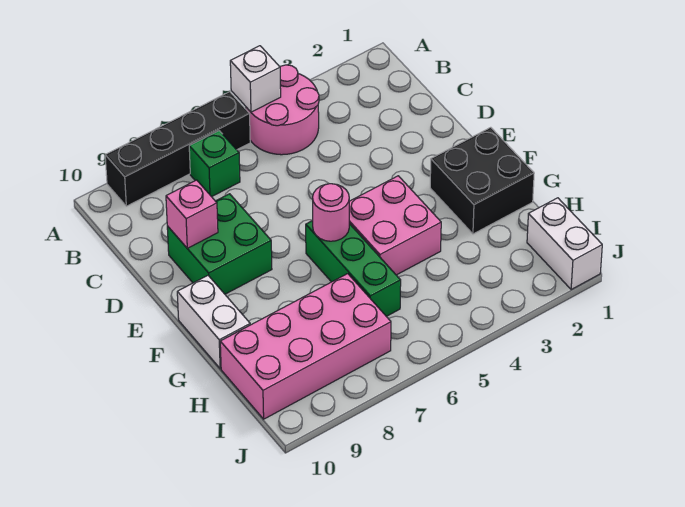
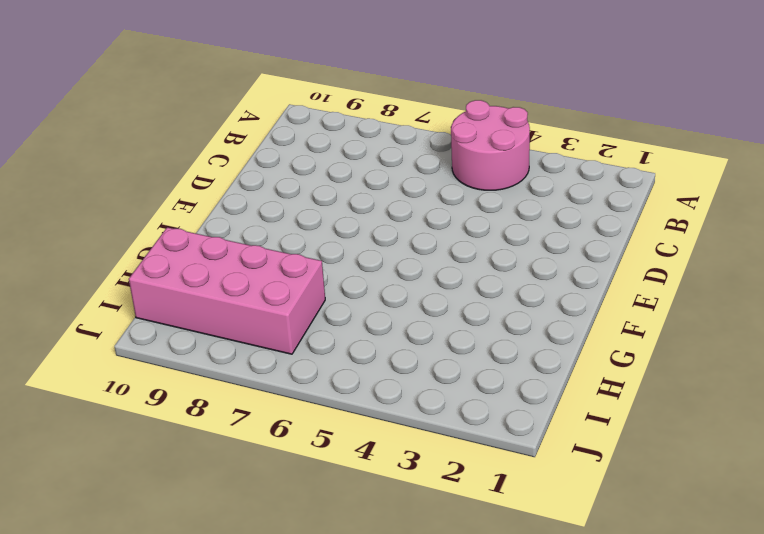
none -> black 1x4 brick [105,92,250,206]
none -> green 1x1 brick [189,131,240,197]
none -> green 2x2 brick [167,194,272,294]

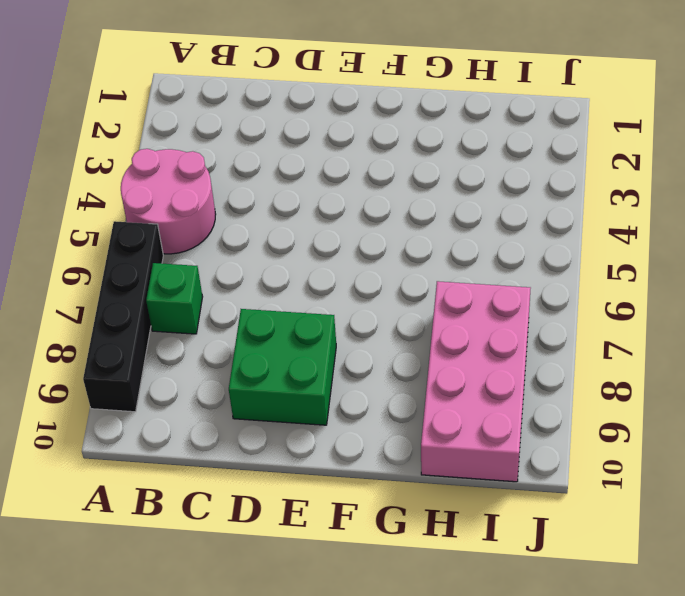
none -> black 2x2 brick [430,127,534,234]
none -> pink 2x2 brick [349,176,441,275]
none -> green 1x3 brick [306,221,401,316]

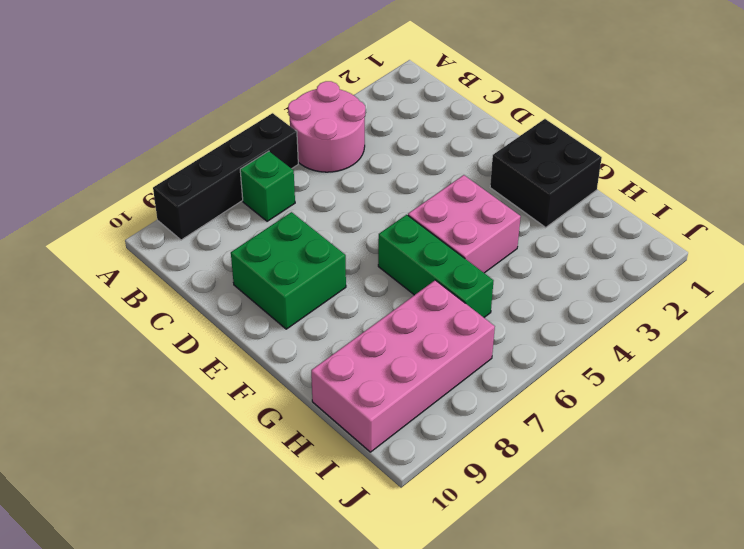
none -> white 1x2 brick [177,276,250,369]
none -> white 1x2 brick [527,198,602,290]
none -> white 1x1 brick [230,46,281,112]

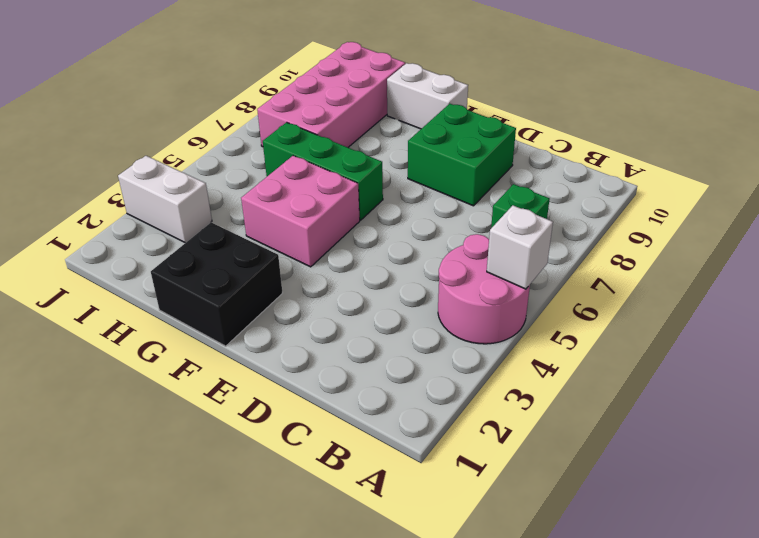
white 1x2 brick [118,156,212,243] -> white 1x2 brick moved to [527,198,602,290]
none -> black 1x4 brick [105,92,250,206]
none -> pink 1x1 brick [166,180,218,248]
none -> pink 1x1 round brick [313,184,349,241]

